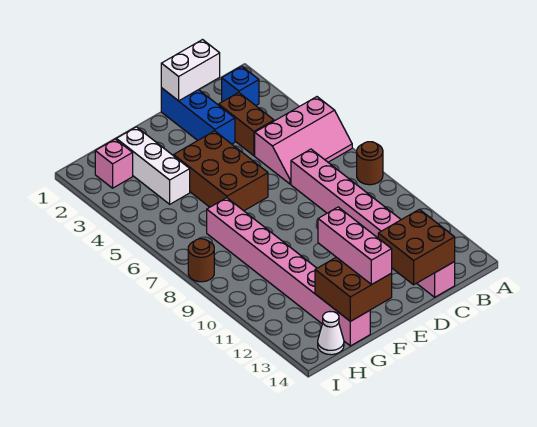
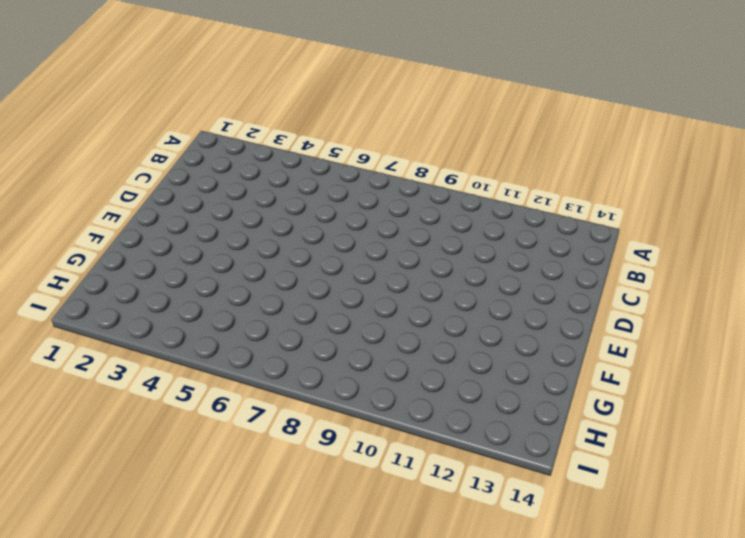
none -> pink 2x3 slope [255,97,352,184]
none -> brown 1x1 round brick [357,142,383,185]
none -> blue 1x1 brick [222,66,259,106]

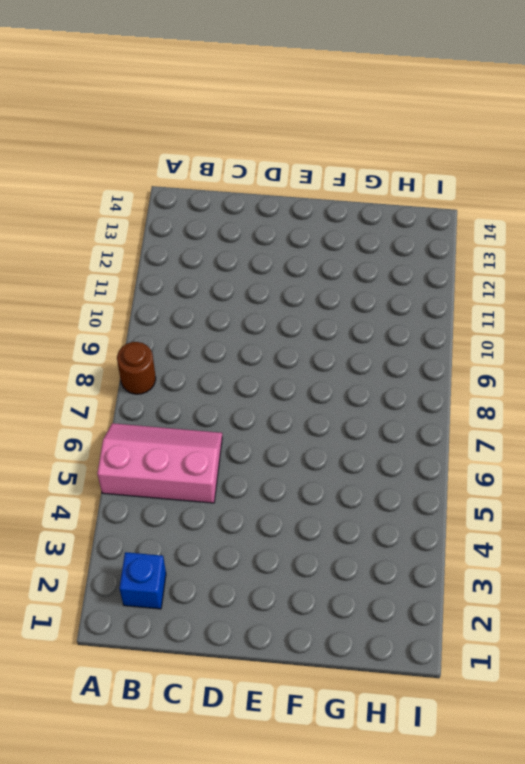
none -> brown 1x2 brick [219,93,274,156]
none -> pink 1x8 brick [291,149,455,297]
none -> blue 1x3 brick [161,88,235,144]

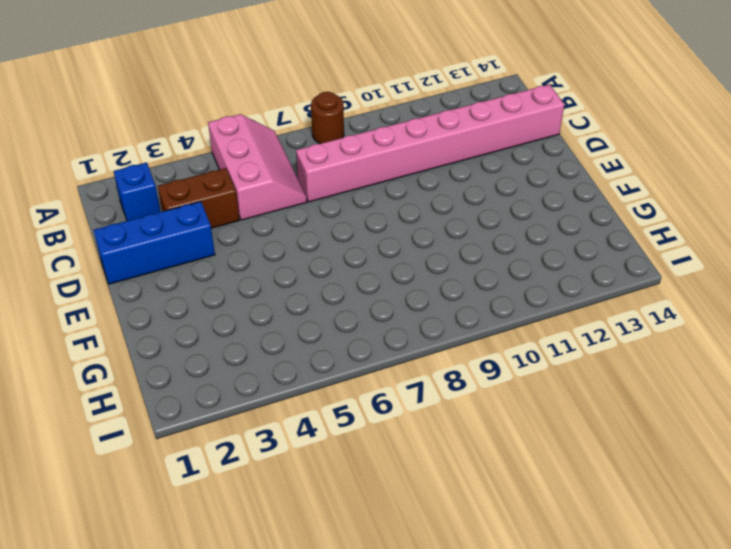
none -> brown 2x3 brick [174,131,268,211]
none -> white 1x3 brick [116,127,190,204]
none -> pink 1x8 brick [207,198,370,346]

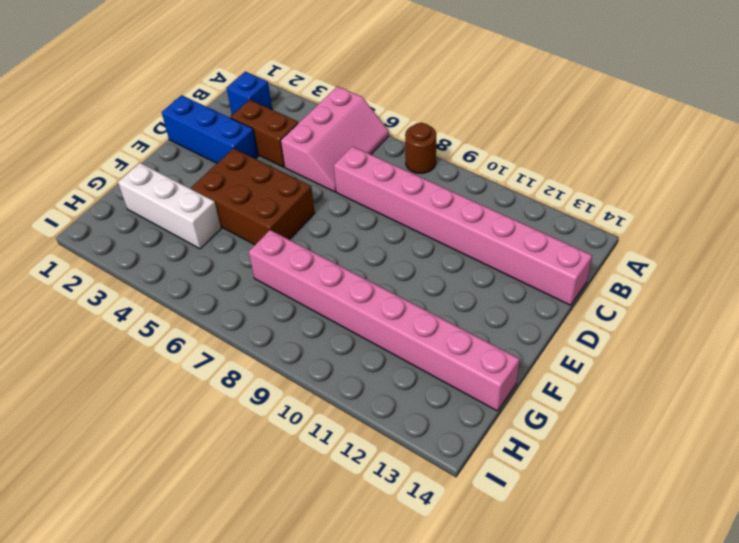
none -> pink 1x1 brick [95,139,133,188]
none -> white 1x1 cone [318,312,344,355]
none -> brown 1x1 round brick [188,239,214,282]

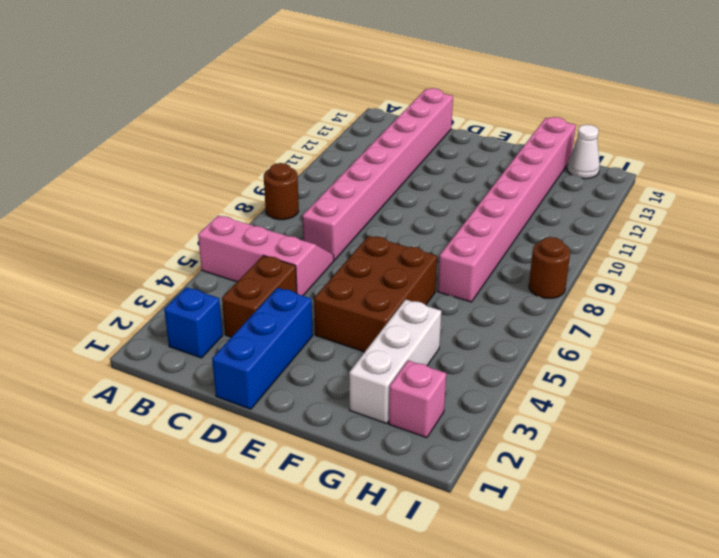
none -> white 1x2 brick [161,40,220,101]
none -> brown 2x2 brick [378,209,455,285]
none -> brown 2x2 brick [315,257,392,321]

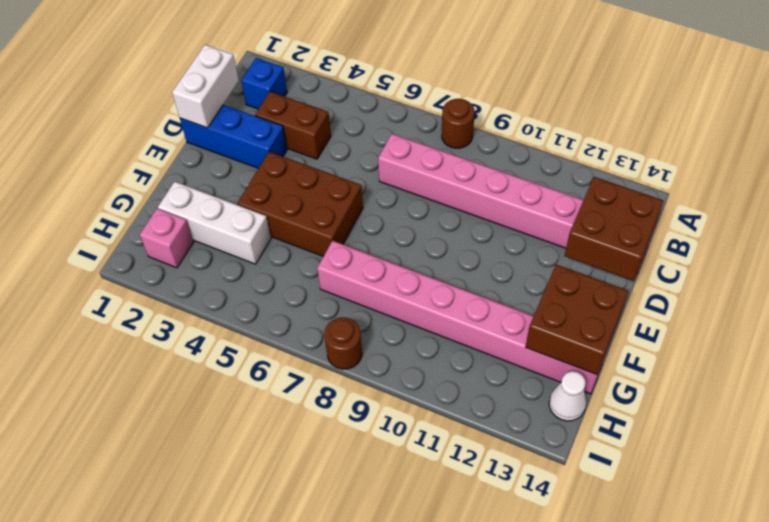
none -> pink 2x3 slope [255,97,352,184]
none -> pink 1x3 brick [318,207,392,284]

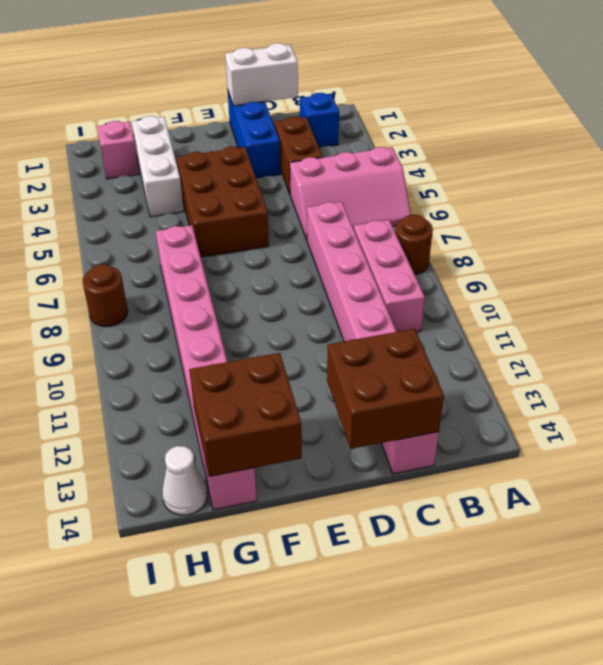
pink 1x3 brick [354,220,425,332] -> pink 1x3 brick moved to [318,207,392,284]

